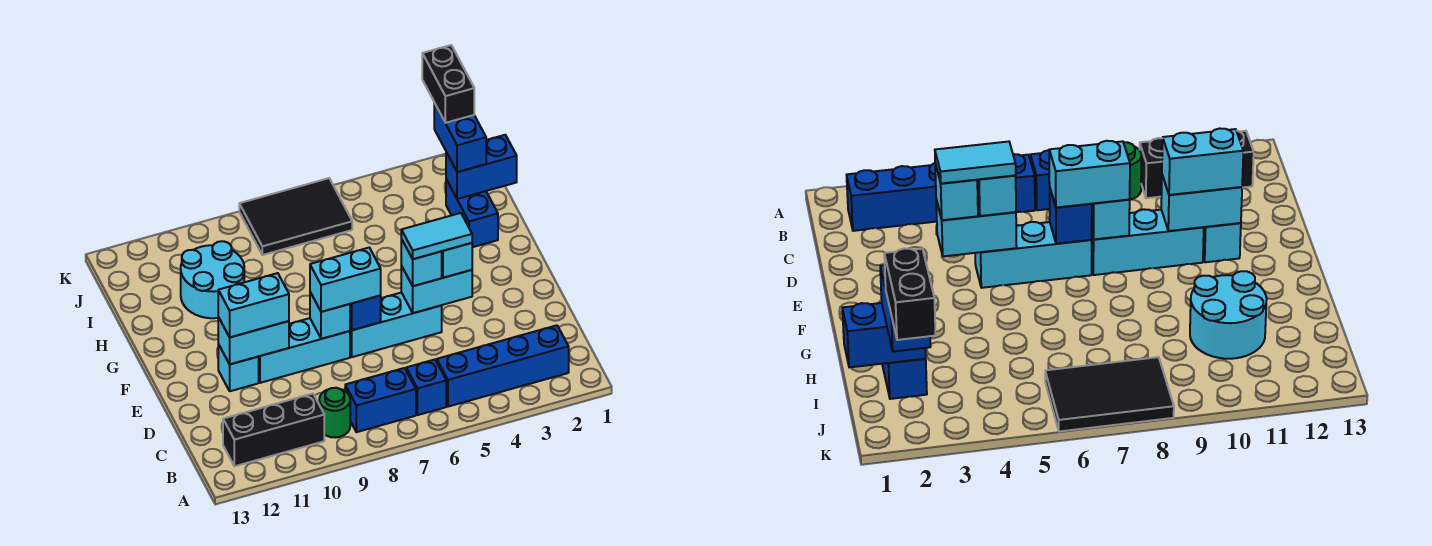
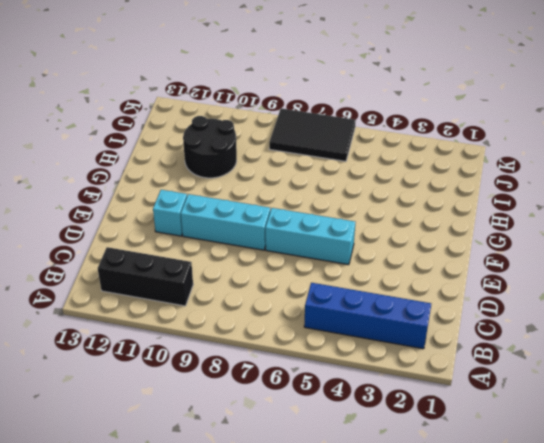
black 2x2 round brick [183,116,237,178] -> cyan 2x2 round brick [181,241,244,318]
none -> blue 1x1 brick [406,360,446,415]
none -> blue 1x2 brick [345,368,416,432]
none -> green 1x1 round brick [319,388,350,438]

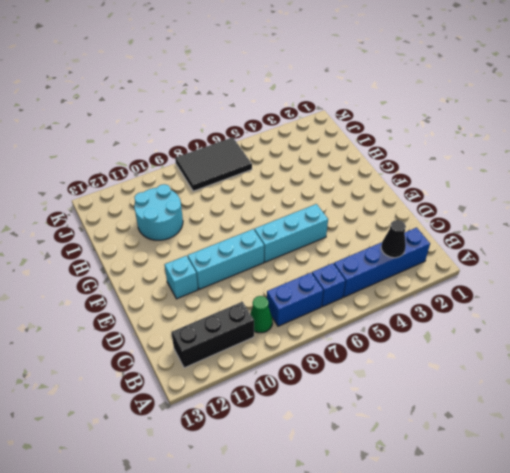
black 1x1 cone [381,220,406,258] -> none
green 1x1 cone [250,296,273,333] -> green 1x1 round brick [319,388,350,438]
none -> blue 1x2 brick [446,179,498,247]
none -> cyan 1x2 brick [401,266,472,313]
none -> blue 1x1 brick [350,296,381,330]

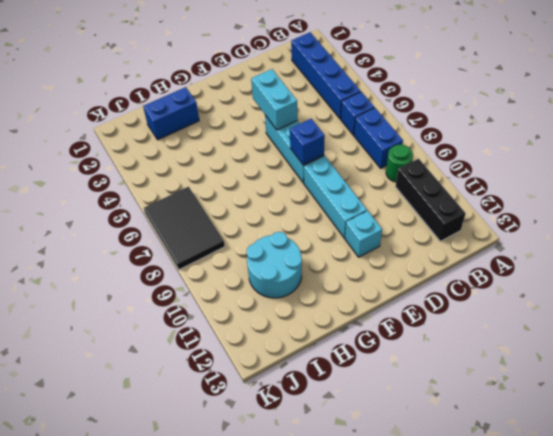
none -> cyan 1x1 brick [310,292,350,339]
none -> cyan 1x2 brick [218,317,289,364]
none -> blue 1x2 brick [446,135,517,199]

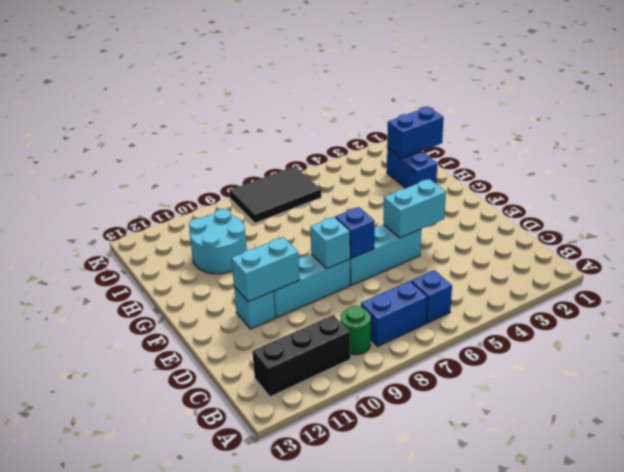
none -> blue 1x4 brick [437,325,569,407]
none -> cyan 1x1 brick [442,243,472,278]
none -> cyan 1x1 brick [401,239,442,286]

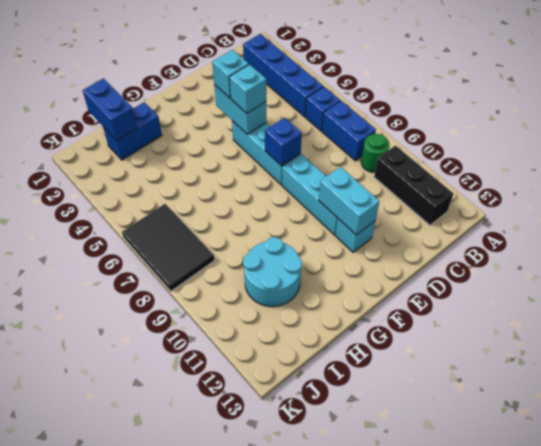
none -> cyan 1x1 brick [310,292,350,339]
none -> cyan 1x2 brick [310,248,381,312]
none -> cyan 1x2 brick [218,273,289,337]

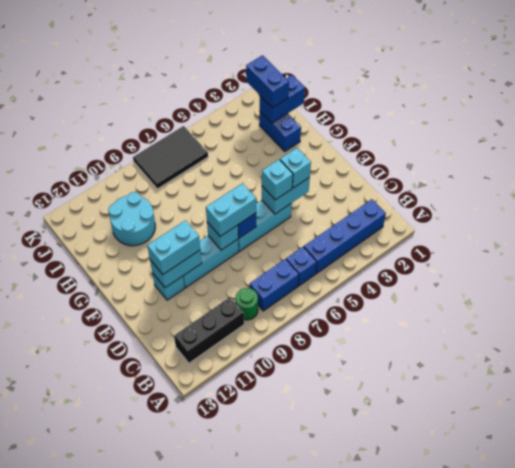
none -> cyan 1x2 tile [401,213,472,259]
none -> black 1x2 brick [422,45,474,123]

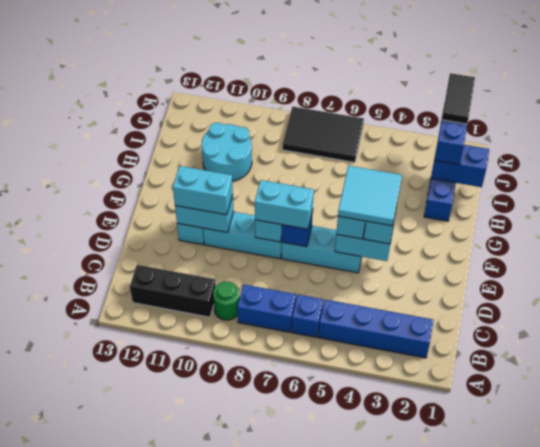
cyan 2x2 tile [338,166,402,226] -> cyan 1x2 tile [401,213,472,259]
black 1x2 tile [442,73,475,124] -> black 1x2 brick [422,45,474,123]

